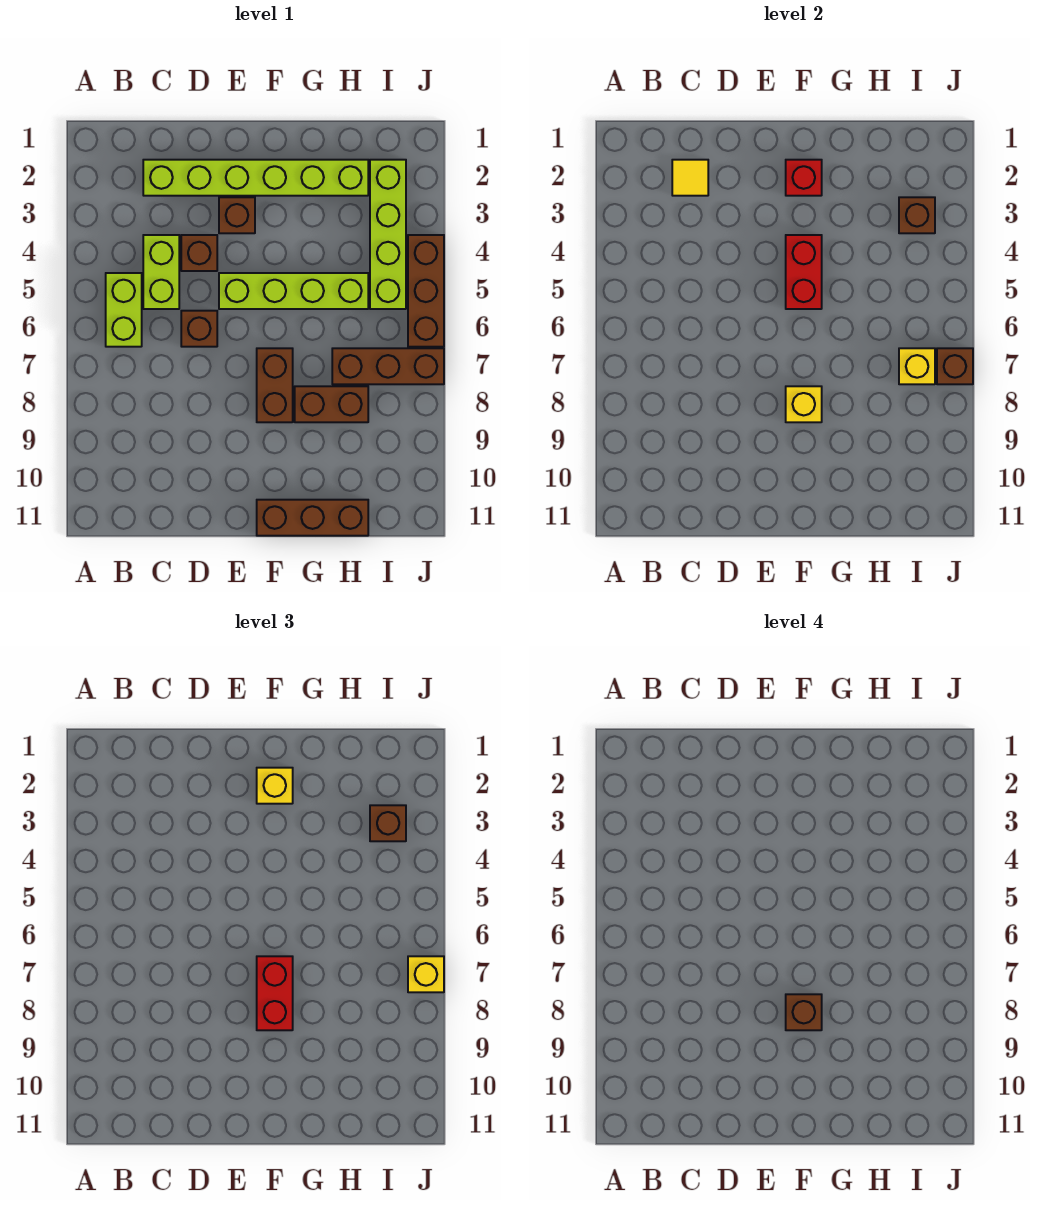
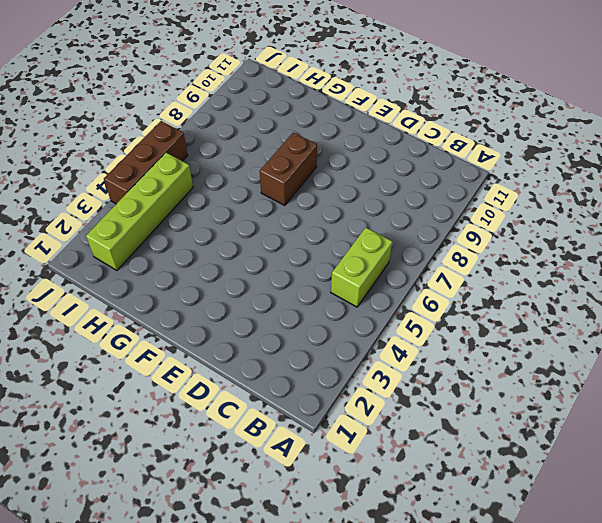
none -> lime 1x6 brick [143,160,368,196]
none -> lime 1x2 brick [143,235,179,309]
none -> brown 1x1 brick [181,235,217,271]

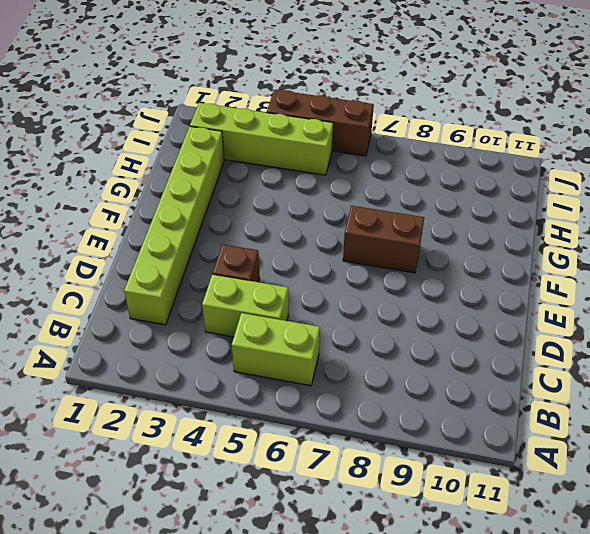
none -> brown 1x1 brick [181,311,217,347]
none -> brown 1x1 brick [219,197,255,233]
none -> lime 1x4 brick [219,273,368,309]

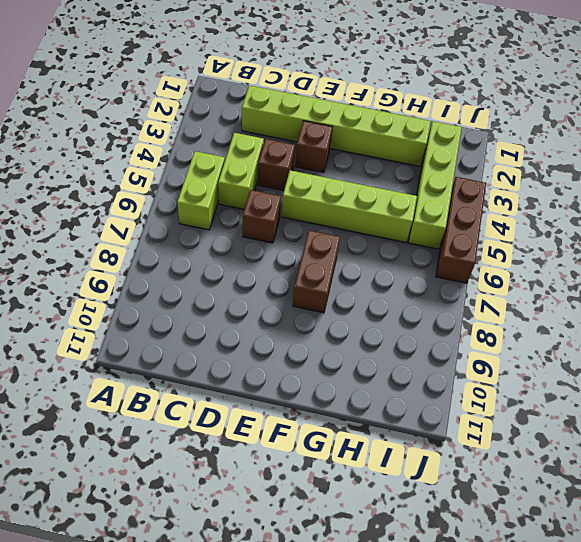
none -> brown 1x3 brick [257,500,368,536]
none -> brown 1x2 brick [295,386,368,422]
none -> brown 1x3 brick [332,348,444,384]

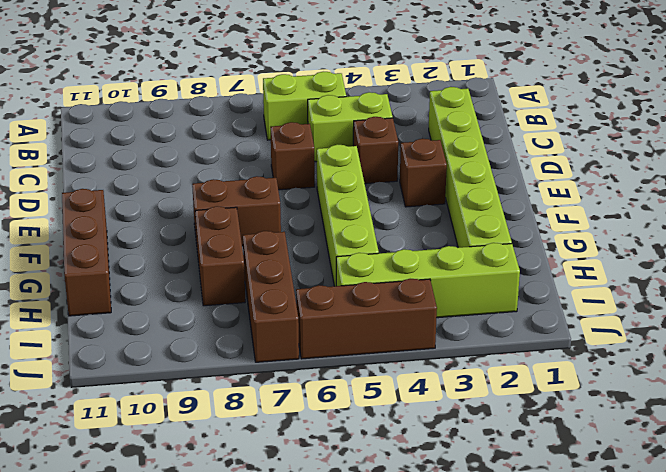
none -> yellow 1x1 tile [672,160,708,196]
none -> red 1x1 brick [786,160,822,196]
none -> red 1x2 brick [786,235,822,309]

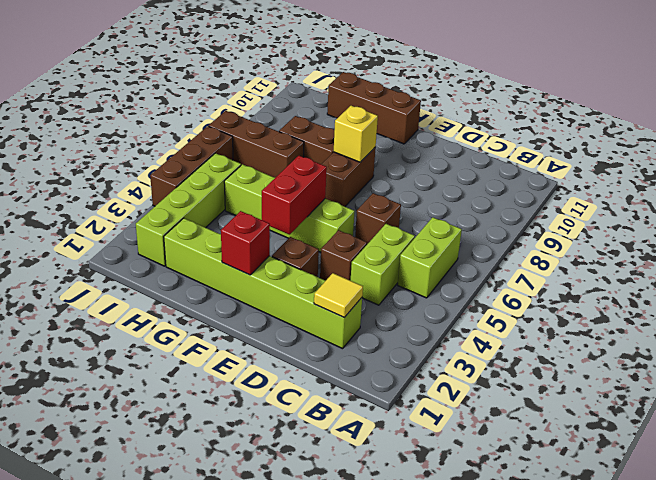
none -> brown 1x1 brick [899,197,935,233]
none -> yellow 1x1 brick [899,348,935,384]
none -> brown 1x1 brick [937,348,973,384]

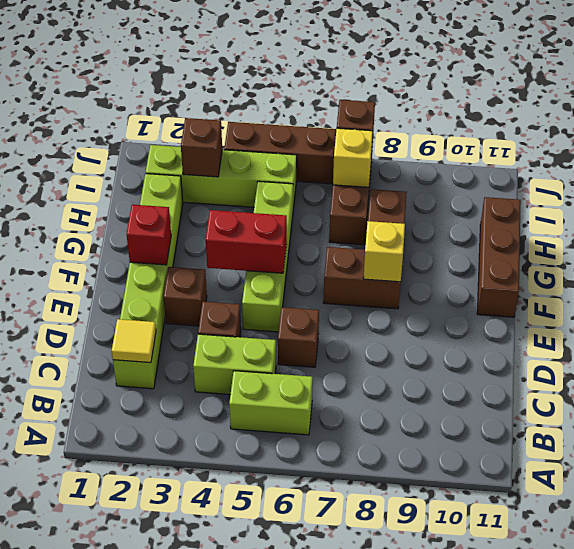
none -> yellow 1x1 brick [257,768,293,804]
none -> red 1x2 brick [257,956,293,1030]
none -> brown 1x1 brick [370,805,406,841]

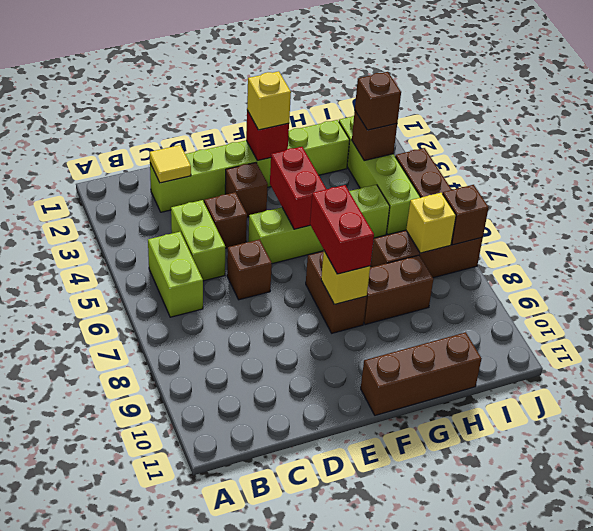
none -> yellow 1x1 brick [408,956,444,992]
none -> brown 1x1 brick [786,994,822,1030]

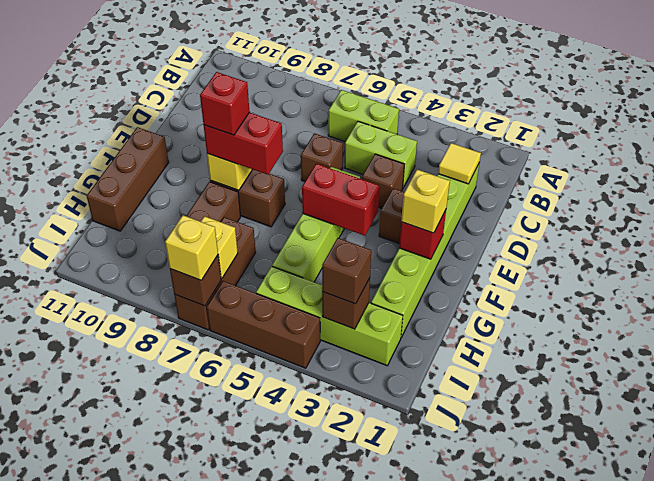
red 1x1 brick [200,72,249,135] -> brown 1x1 brick [786,994,822,1030]

